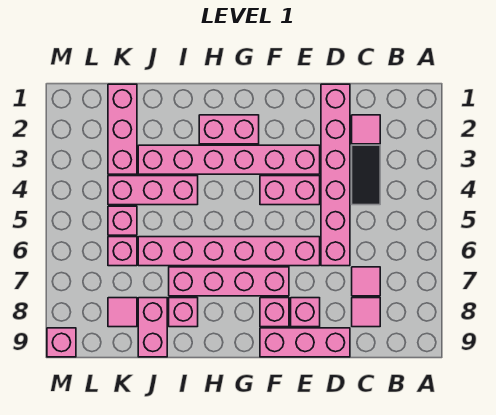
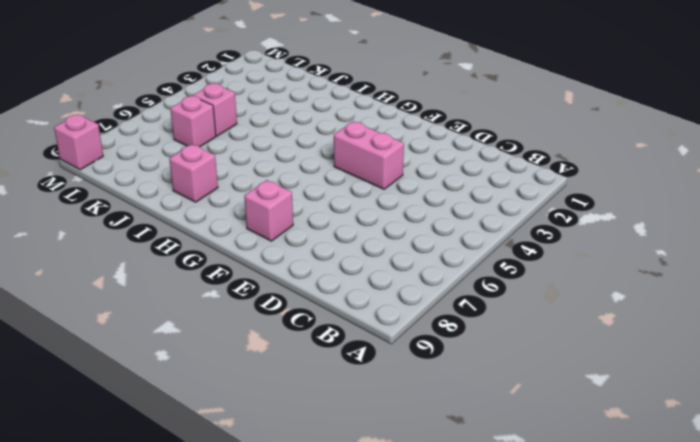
none -> pink 1x1 tile [352,115,380,144]
none -> black 1x2 tile [352,145,380,205]
none -> pink 1x1 tile [352,267,380,296]

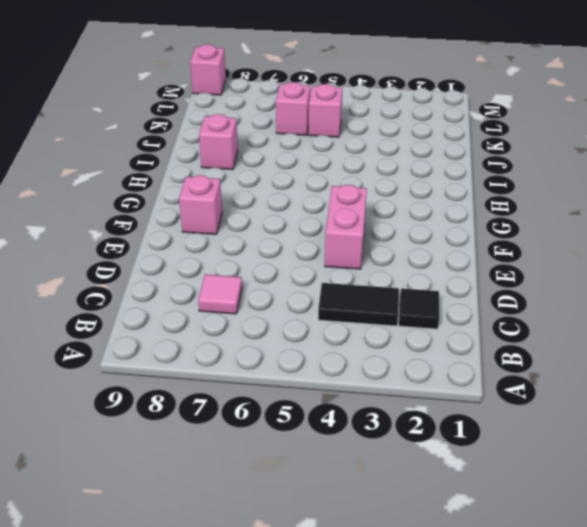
black 1x1 tile [399,289,439,329] -> pink 1x1 tile [352,115,380,144]
none -> pink 1x1 tile [352,298,380,327]
none -> pink 1x6 brick [321,84,350,266]
none -> pink 1x3 brick [260,328,350,357]

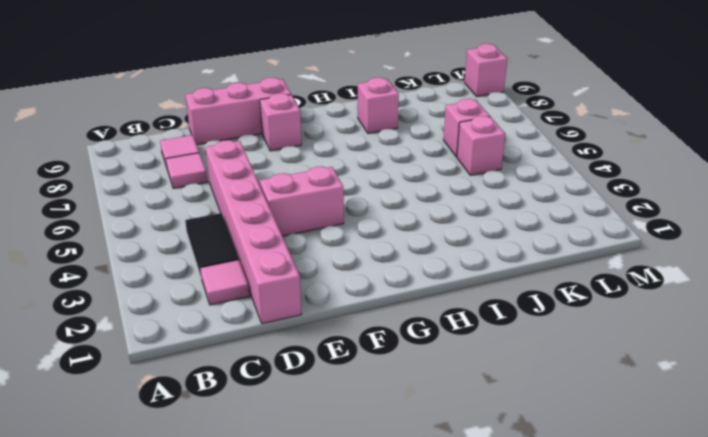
none -> pink 1x6 brick [138,145,320,174]
none -> pink 1x6 brick [138,237,320,266]
none -> pink 1x1 brick [291,298,320,327]

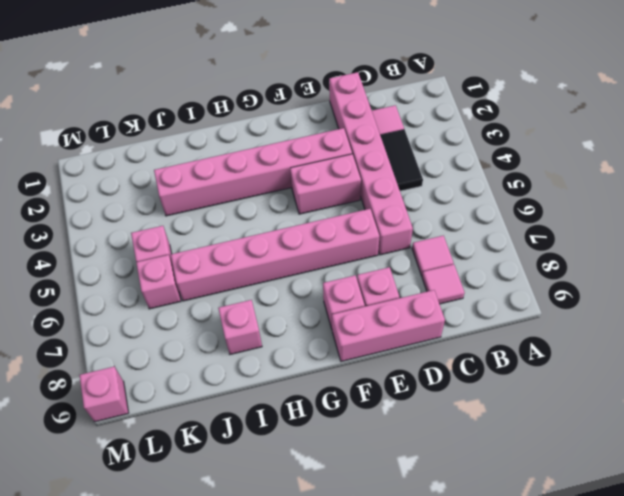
none -> pink 1x4 brick [169,267,289,296]
none -> pink 1x2 brick [199,115,259,144]
none -> pink 1x3 brick [108,176,198,205]

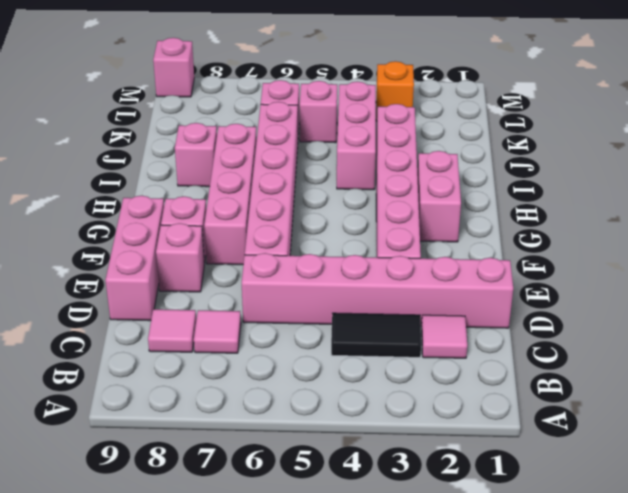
orange 1x1 brick [376,61,414,121] -> none
none -> pink 1x2 brick [260,176,320,205]
none -> pink 1x2 brick [138,298,167,357]
none -> pink 1x3 brick [108,84,137,174]

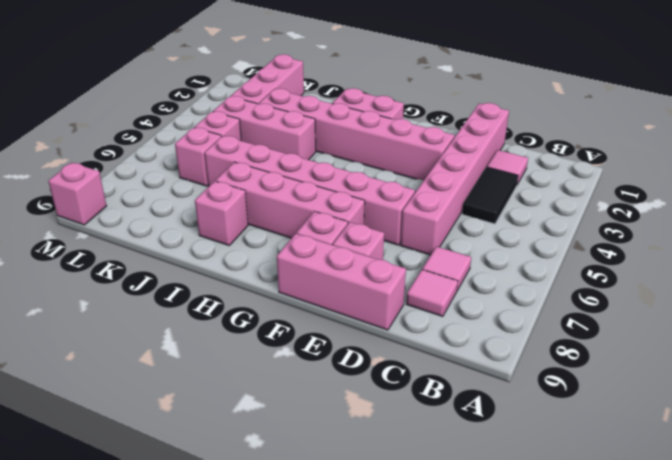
none -> pink 1x2 brick [260,176,320,205]
none -> pink 1x2 brick [138,298,167,357]
none -> pink 1x1 tile [108,298,137,327]

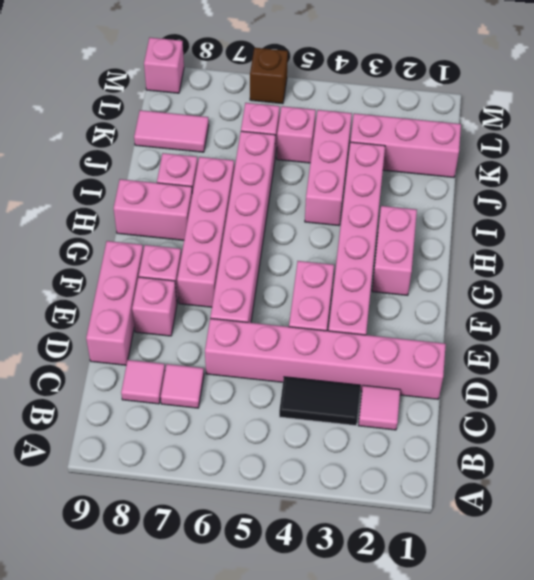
pink 1x2 brick [114,179,192,240] -> pink 1x2 brick moved to [138,298,167,357]
pink 1x2 tile [134,110,209,152] -> pink 1x1 tile [108,298,137,327]
brown 1x1 brick [250,48,288,104] -> none

